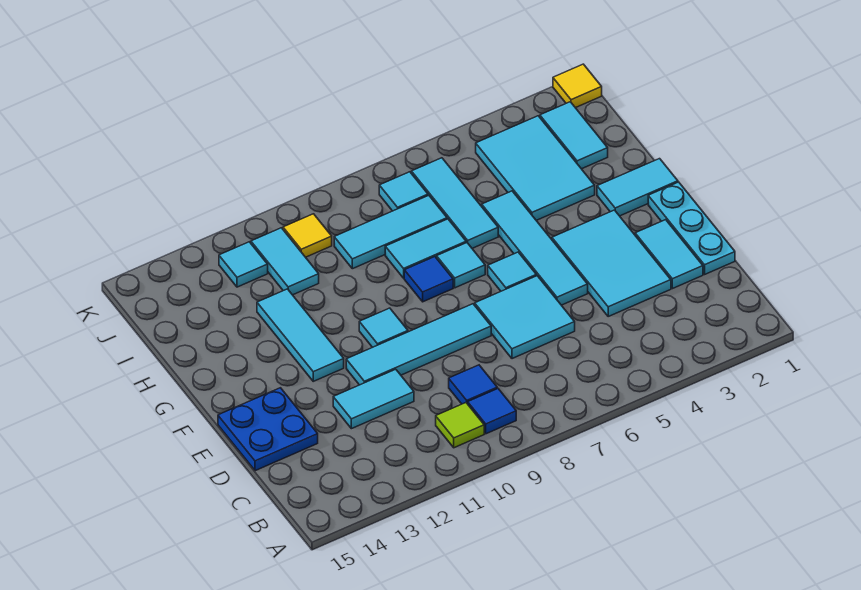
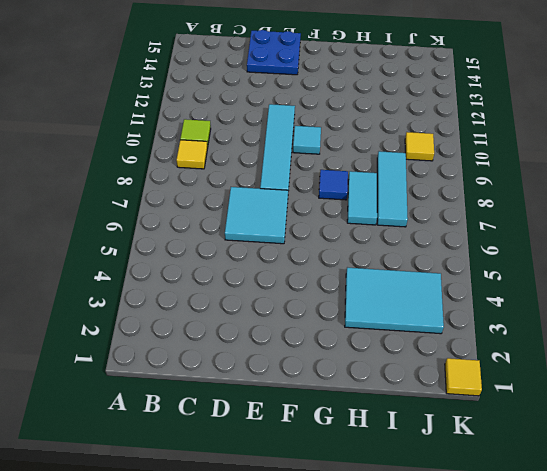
yellow 1x1 tile [176,140,208,169] -> blue 1x1 tile [468,389,516,434]
none -> blue 1x1 tile [449,365,497,404]
none -> cyan 1x3 plate [648,182,735,274]
none -> cyan 1x2 tile [635,220,703,289]

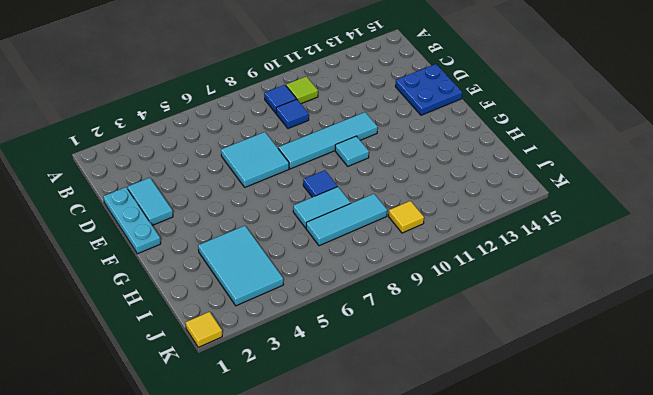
none -> cyan 2x3 tile [552,210,671,316]
none -> cyan 1x2 tile [333,369,414,429]
none -> cyan 1x4 tile [482,191,588,305]

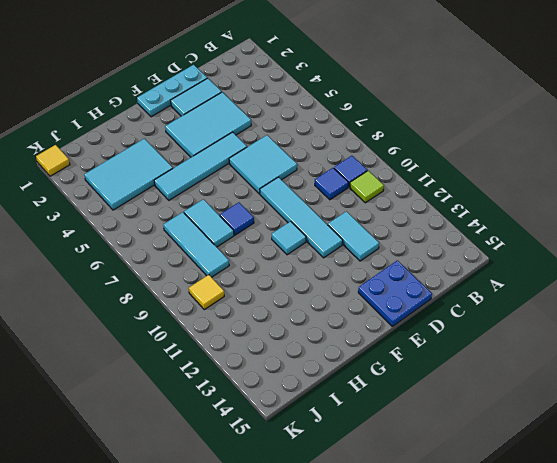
none -> cyan 1x1 tile [488,252,536,291]
none -> cyan 1x3 tile [257,289,344,381]
none -> cyan 1x2 tile [597,159,678,216]

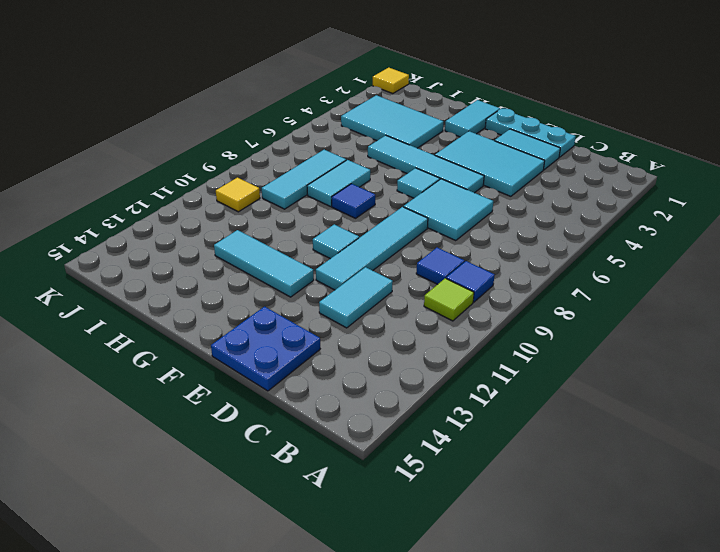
none -> cyan 1x1 tile [437,243,485,288]
none -> cyan 1x3 tile [411,158,498,248]
none -> cyan 1x2 tile [540,102,608,169]

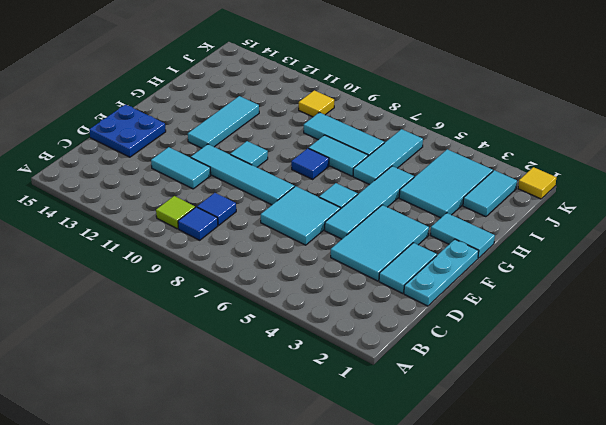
none -> cyan 1x1 tile [437,243,485,288]
none -> cyan 1x2 tile [251,228,319,295]
none -> cyan 1x1 tile [379,172,428,211]

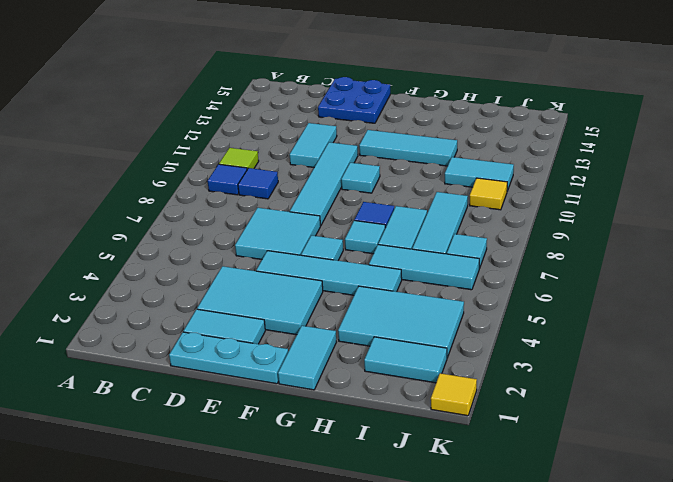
none -> cyan 1x1 tile [219,242,268,287]

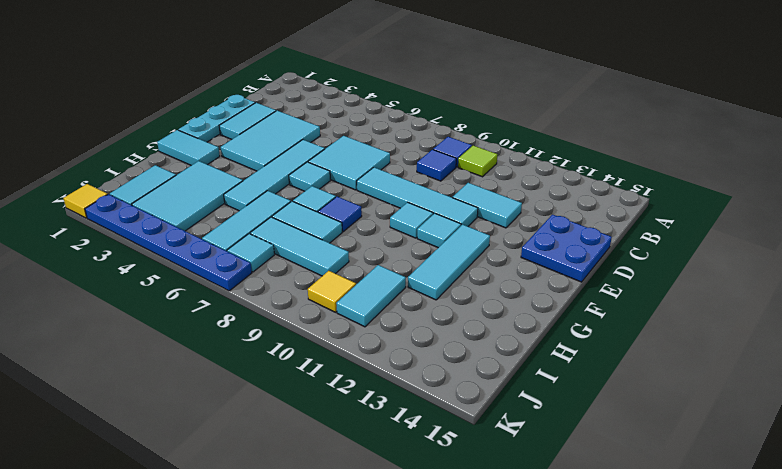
cyan 1x1 tile [417,213,461,248] -> cyan 1x1 tile moved to [219,242,268,287]
blue 1x6 plate [85,194,252,291] -> none

